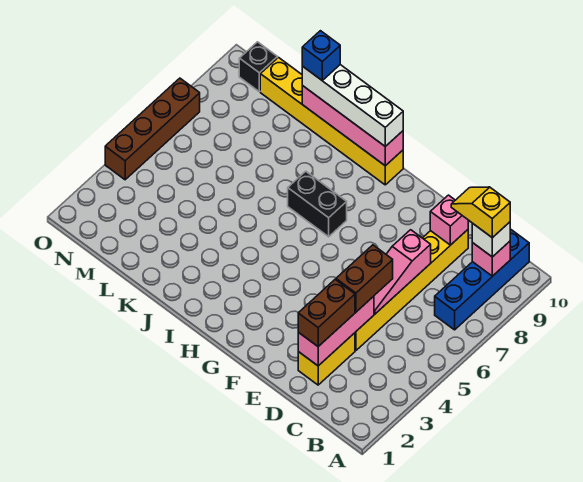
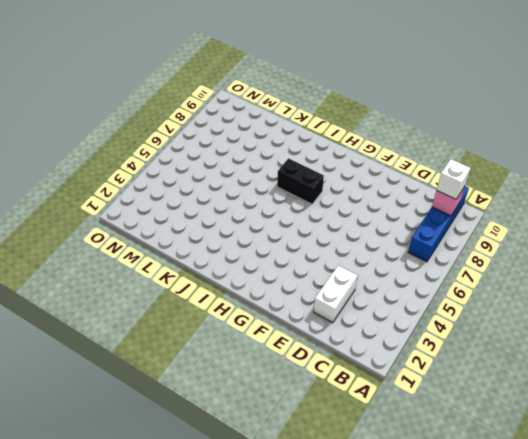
white 1x2 brick [314,265,357,323] -> yellow 1x2 brick [298,333,355,385]
none -> yellow 1x6 brick [355,230,468,350]
none -> yellow 1x6 brick [260,58,403,185]
none -> black 1x1 brick [239,42,277,92]

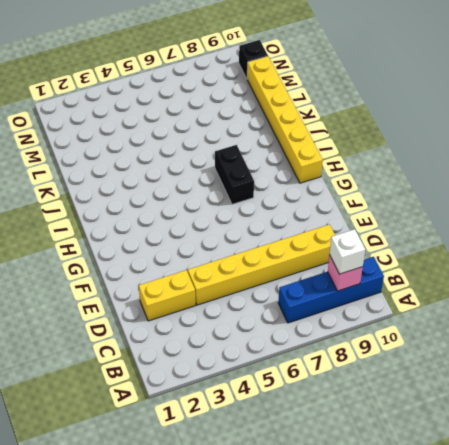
none -> brown 1x4 brick [105,78,200,180]
none -> pink 1x3 brick [298,296,374,366]
none -> pink 1x3 slope [374,230,431,314]

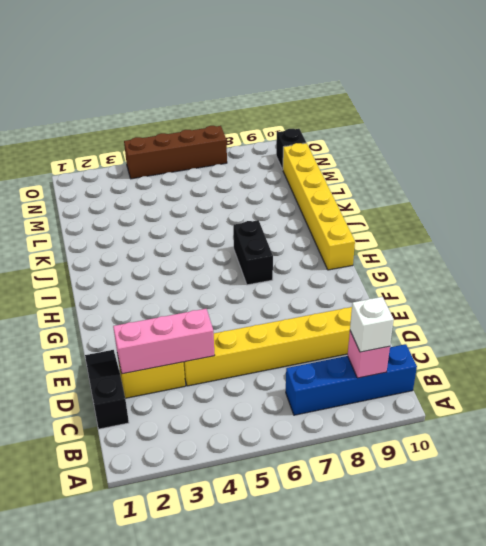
black 1x3 slope [85,350,129,429] -> none
none -> pink 1x3 slope [374,230,431,314]
none -> pink 1x1 brick [430,195,468,245]
none -> pink 1x4 brick [302,86,403,166]

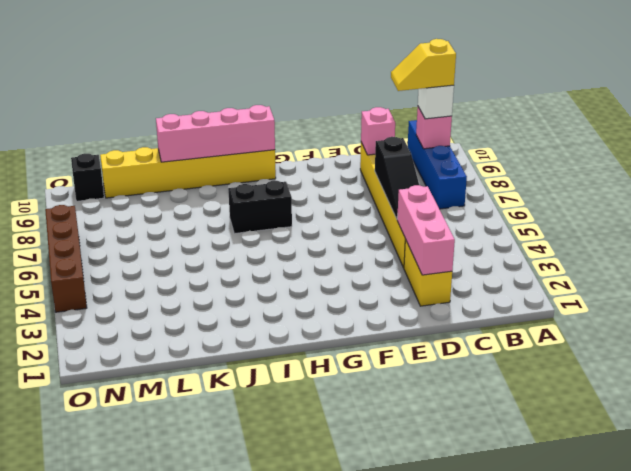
black 1x3 slope [375,137,419,219] -> pink 1x3 slope [374,230,431,314]
none -> brown 1x2 brick [298,280,355,347]
none -> brown 1x2 brick [336,245,393,312]
none -> white 1x4 brick [302,65,403,147]

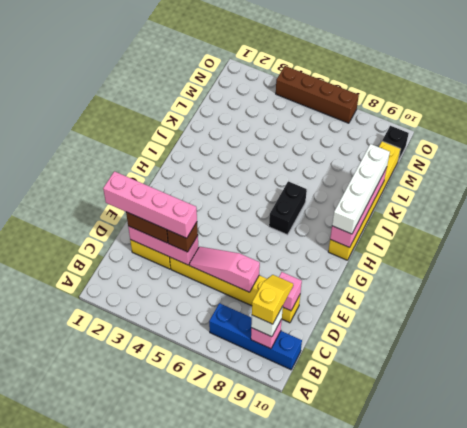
pink 1x4 brick [103,171,197,238] -> none
brown 1x1 brick [167,222,198,252] -> brown 1x2 brick [336,245,393,312]
none -> blue 1x1 brick [302,31,340,81]

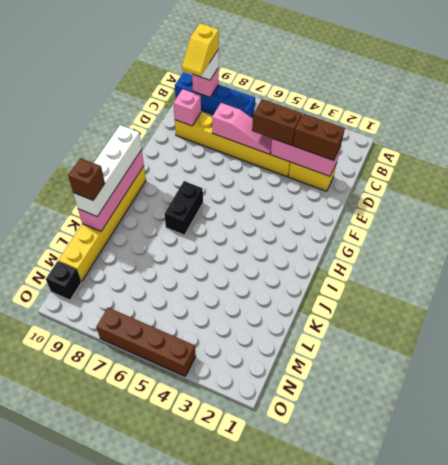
brown 1x1 brick [68,158,105,200] -> blue 1x1 brick [302,31,340,81]

